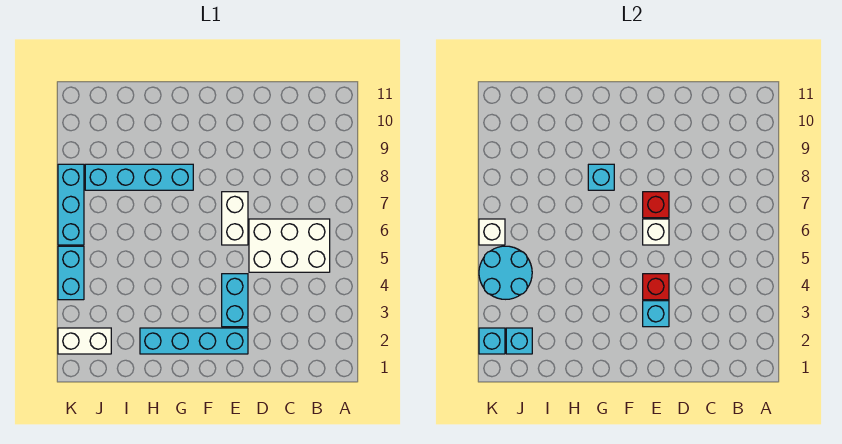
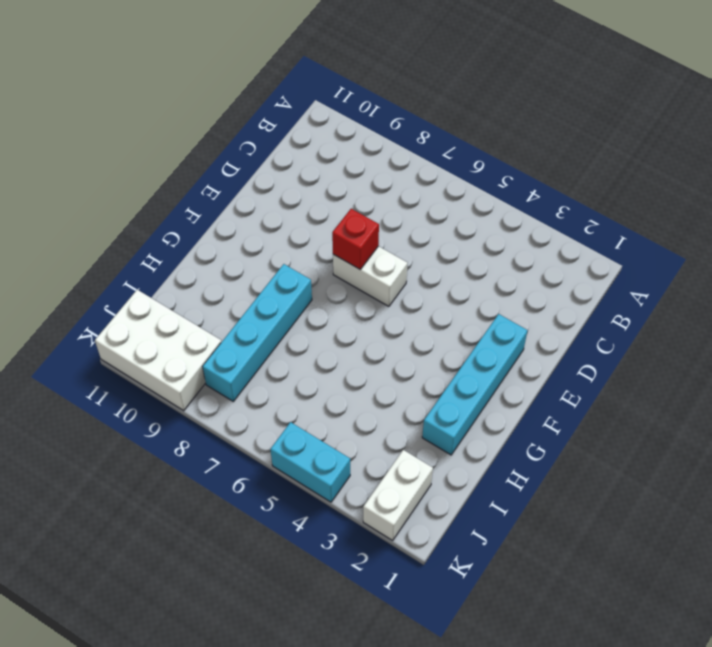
white 2x3 brick [95,290,221,411] -> white 2x3 brick turned to [249,219,330,272]
none -> cyan 1x2 brick [222,274,248,327]
none -> cyan 1x3 brick [58,164,84,245]
none -> cyan 1x1 brick [643,301,669,327]

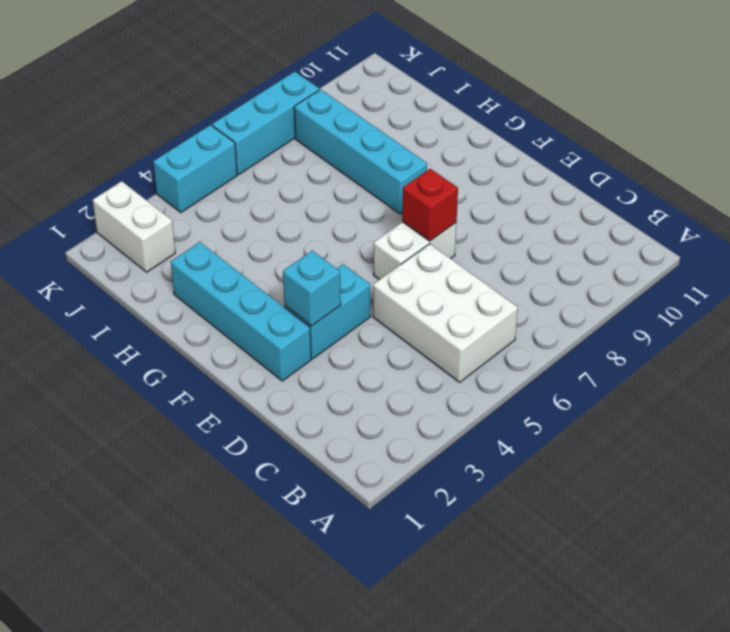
none -> red 1x1 brick [643,274,669,300]
none -> white 1x1 brick [643,219,669,245]
none -> cyan 1x1 brick [588,164,614,190]

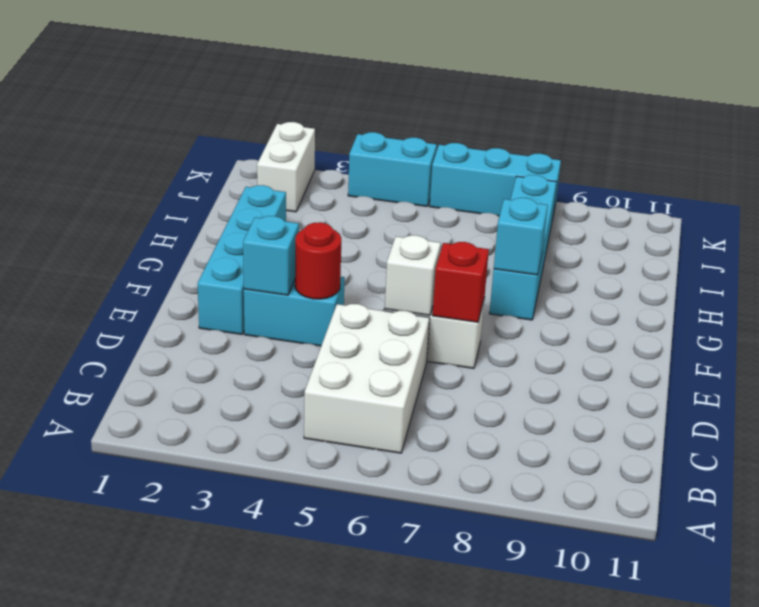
red 1x1 round brick [295,222,341,299] -> red 1x1 brick [643,274,669,300]
none -> cyan 1x1 brick [506,328,532,354]
none -> cyan 2x2 round brick [479,246,532,299]
none -> cyan 1x1 brick [479,328,505,354]

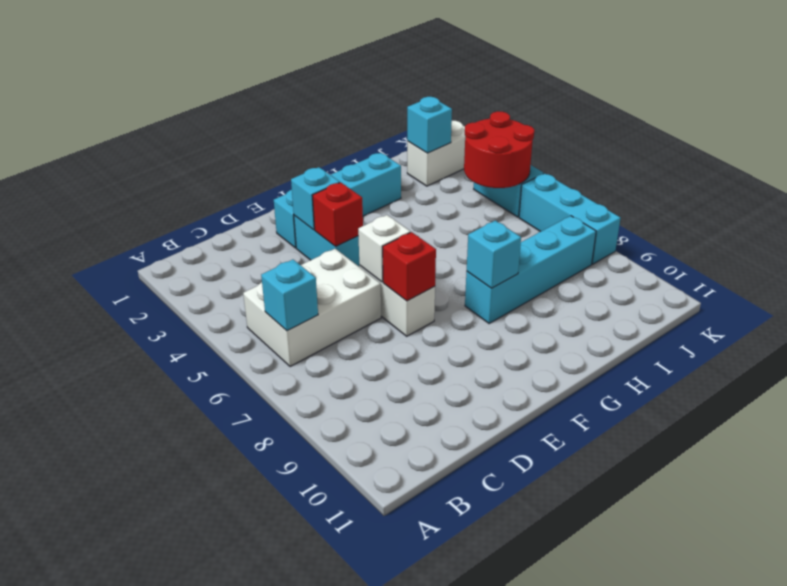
cyan 1x1 brick [261,260,318,331] -> cyan 1x1 brick moved to [479,328,505,354]
red 2x2 round brick [464,111,534,188] -> cyan 2x2 round brick [479,246,532,299]
none -> white 1x1 brick [479,219,505,245]

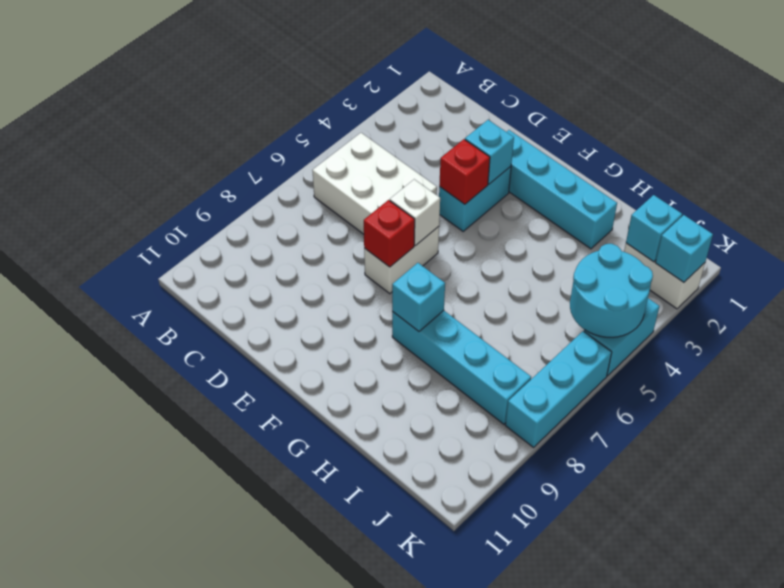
none -> white 1x1 brick [479,219,505,245]

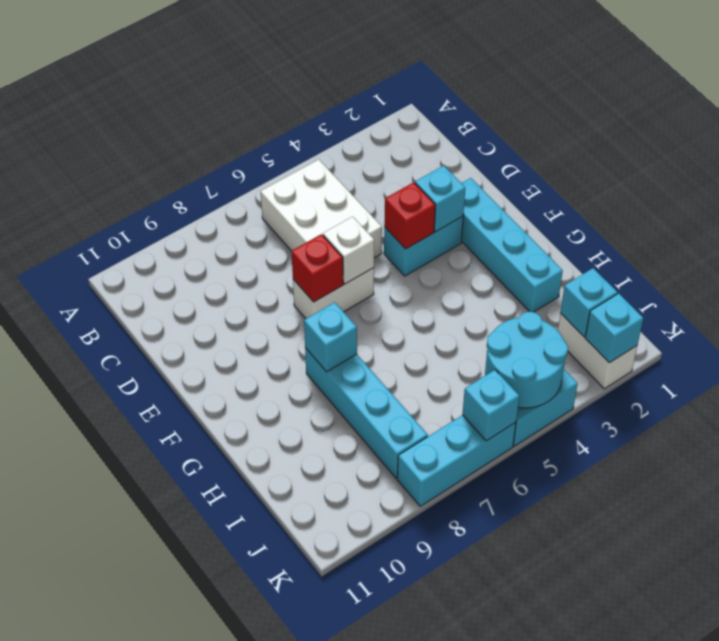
cyan 1x1 brick [462,370,519,441] -> white 1x1 brick [479,219,505,245]

